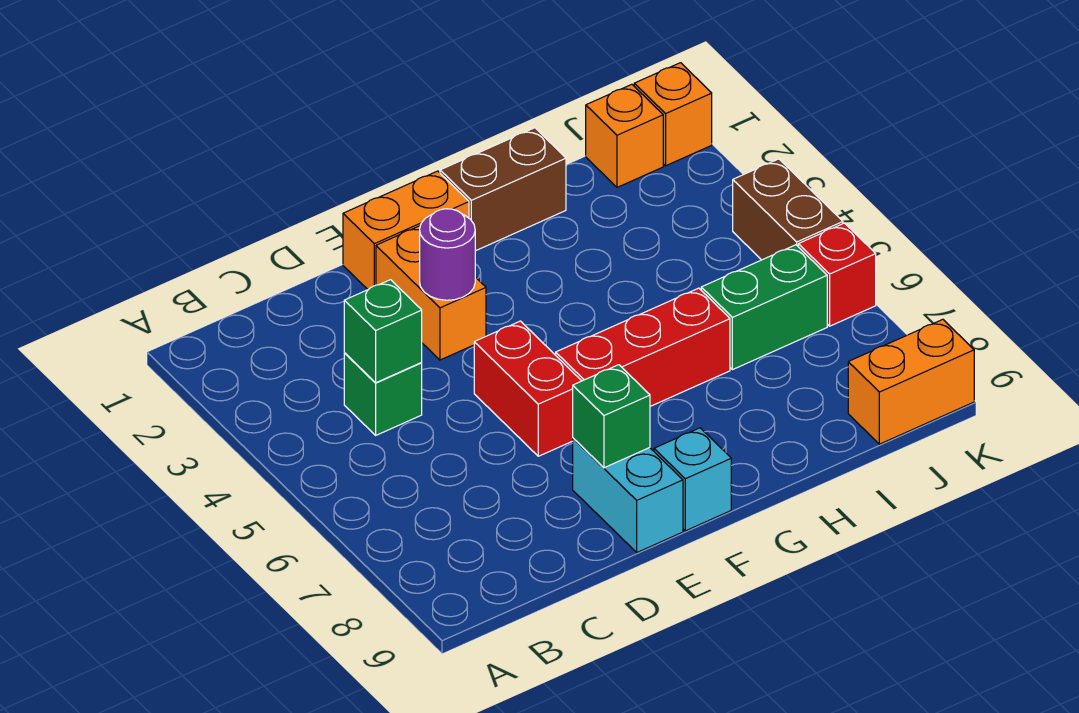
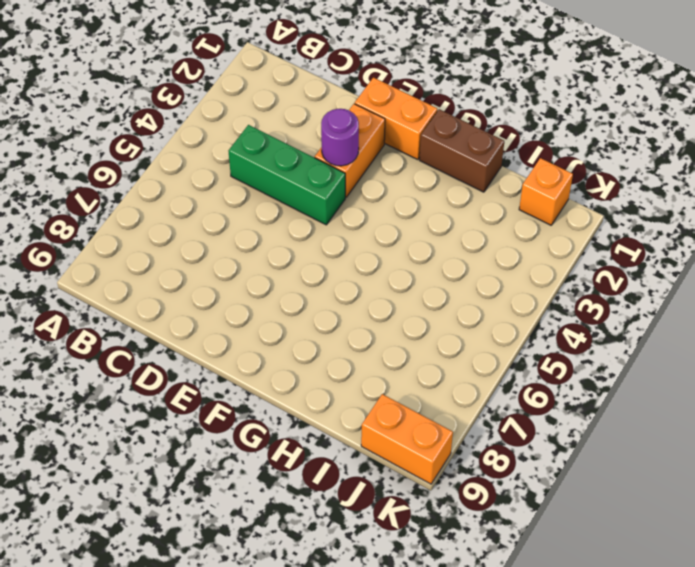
green 1x3 brick [229,125,345,225] -> green 1x1 brick [344,353,422,435]
none -> red 1x2 brick [474,321,581,456]
none -> cyan 1x2 brick [573,438,683,552]
none -> red 1x3 brick [556,288,730,406]

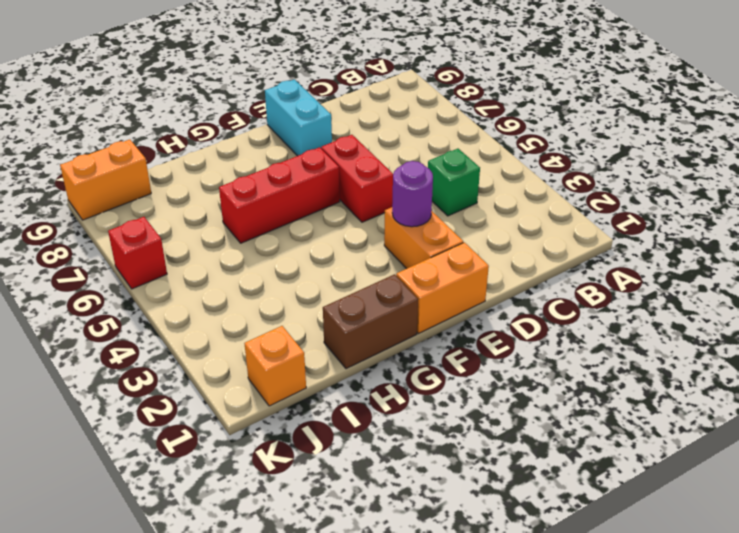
none -> cyan 1x1 brick [654,428,731,531]
none -> green 1x2 brick [701,245,827,370]
none -> orange 1x1 brick [634,63,712,166]

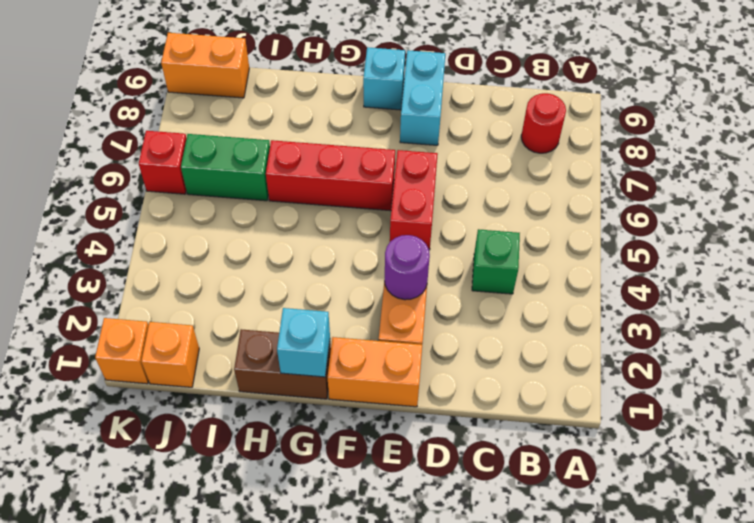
red 1x1 round brick [521,93,566,153] -> none
cyan 1x1 brick [277,308,330,377] -> none
none -> brown 1x2 brick [733,159,843,260]
none -> green 1x1 brick [344,280,422,383]
none -> green 1x1 brick [573,365,650,468]

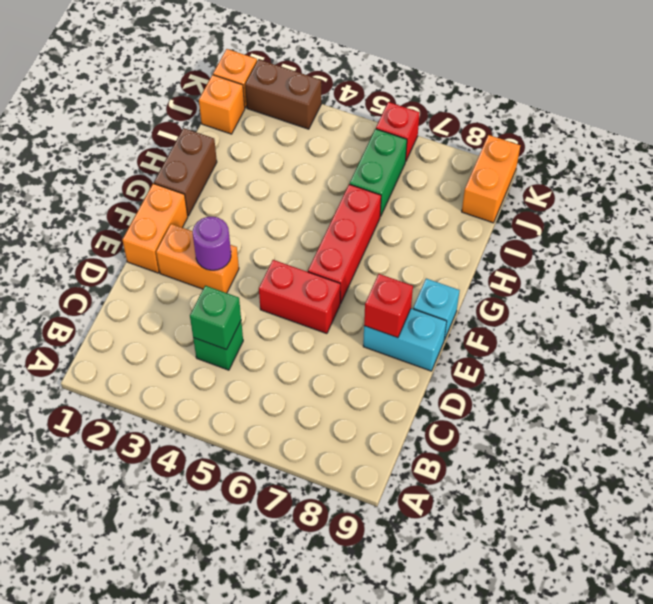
red 1x1 brick [364,274,413,338] -> green 1x1 brick [573,365,650,468]
brown 1x2 brick [245,59,321,129] -> brown 1x2 brick moved to [733,159,843,260]

